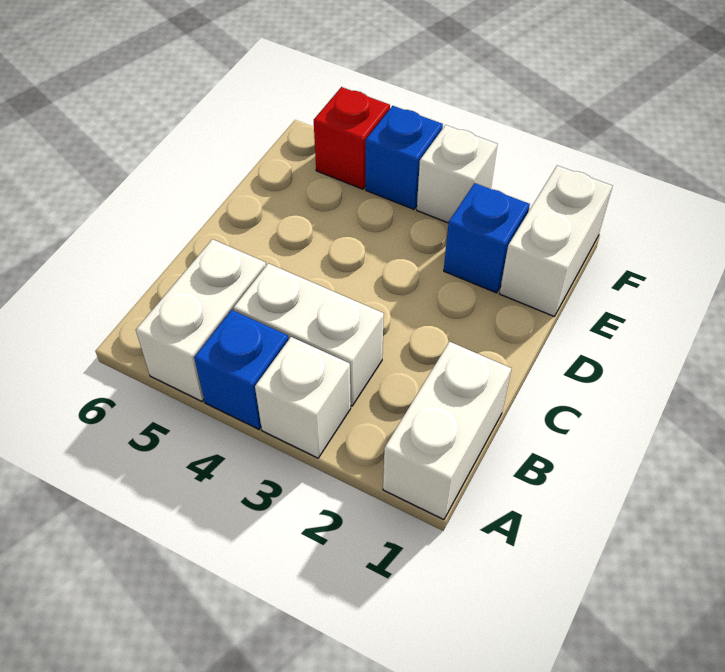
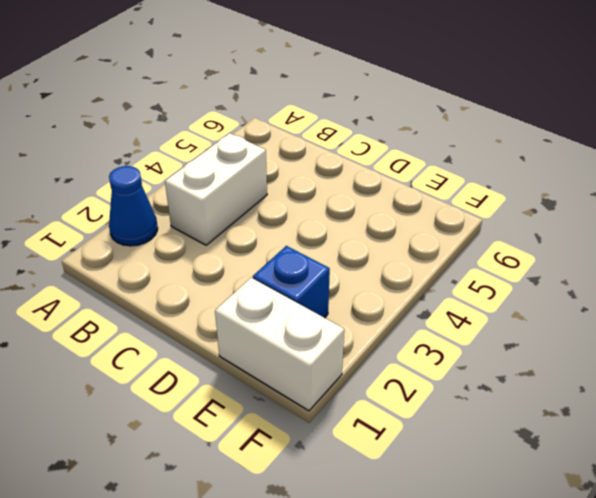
blue 1x1 cone [109,166,158,246] -> none
none -> white 1x2 brick [383,342,511,520]
none -> white 1x1 brick [255,337,351,458]

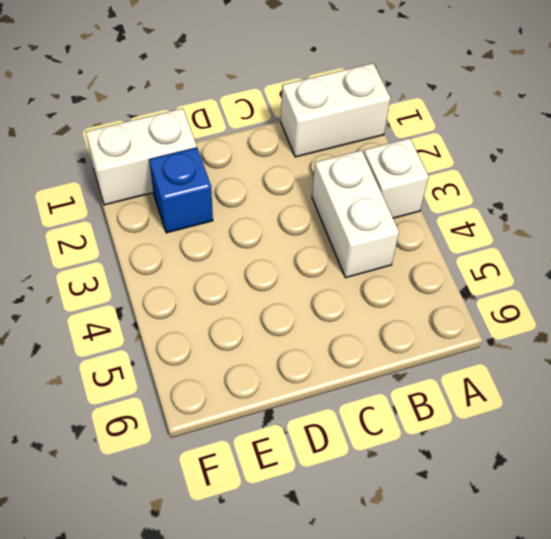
none -> blue 1x1 brick [194,310,288,429]
none -> white 1x2 brick [136,239,266,401]

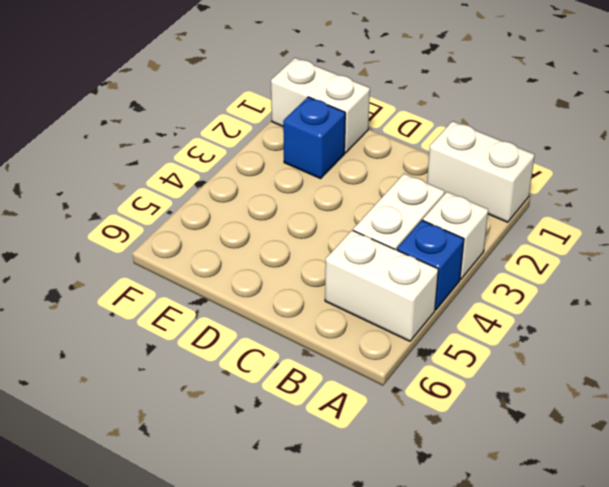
none -> white 1x1 brick [417,125,497,223]
none -> blue 1x1 brick [366,106,443,209]

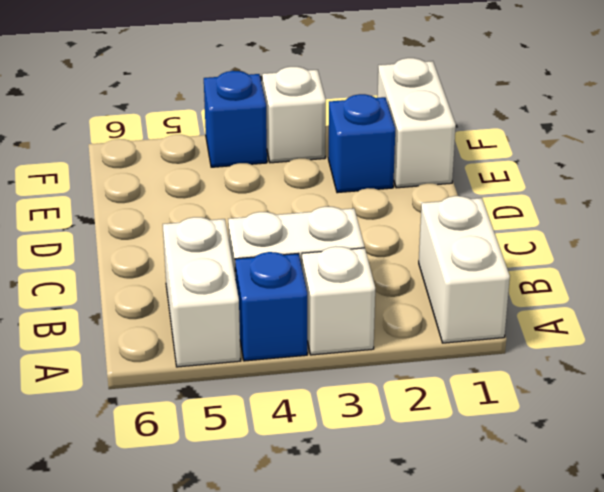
none -> red 1x1 brick [314,87,390,189]

